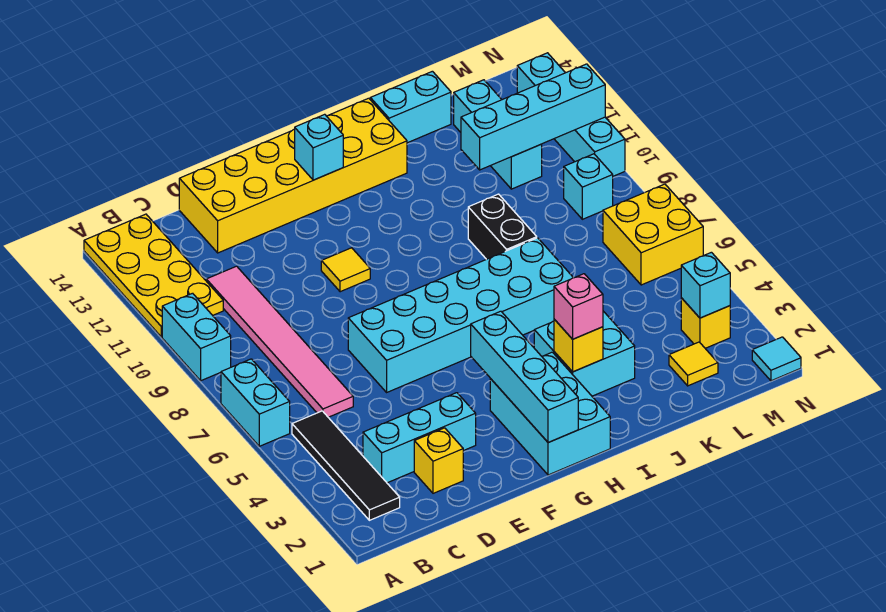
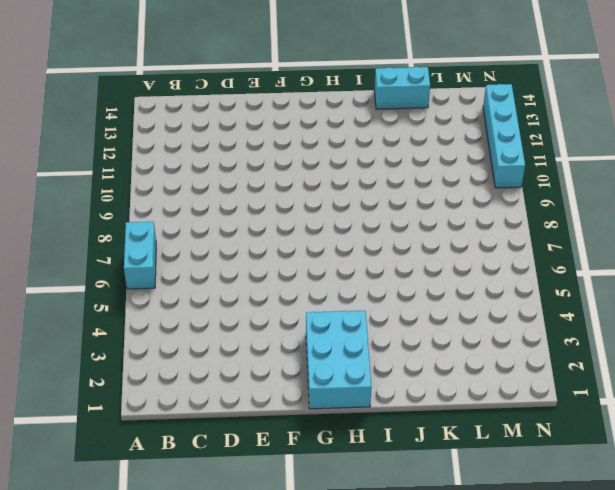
none -> cyan 1x2 brick [162,293,231,381]
none -> yellow 2x4 plate [84,214,223,337]
none -> black 1x4 tile [292,411,400,520]

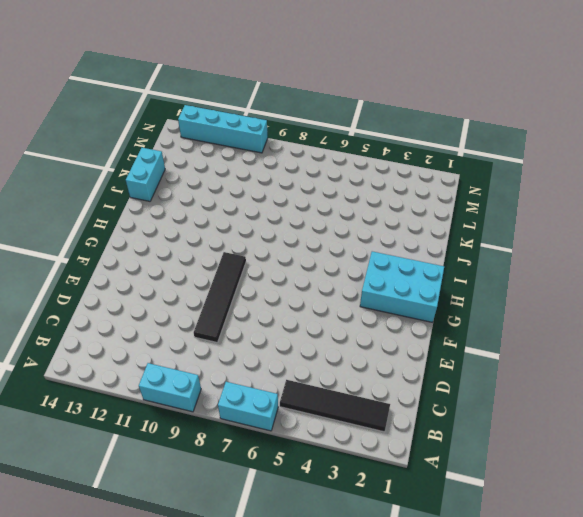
black 1x4 tile [194,252,246,342] -> none
none -> yellow 2x4 plate [84,214,223,337]
none -> cyan 1x3 brick [363,393,476,483]
none -> pink 1x6 tile [206,266,353,417]

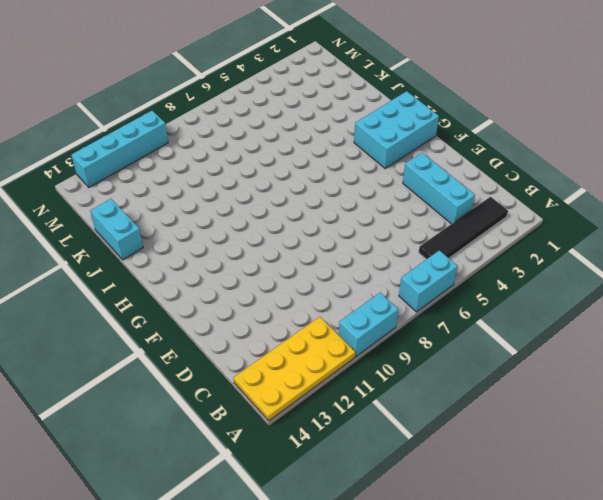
none -> pink 1x6 tile [206,266,353,417]
none -> yellow 1x1 brick [414,428,463,493]
none -> yellow 2x6 brick [179,98,407,253]

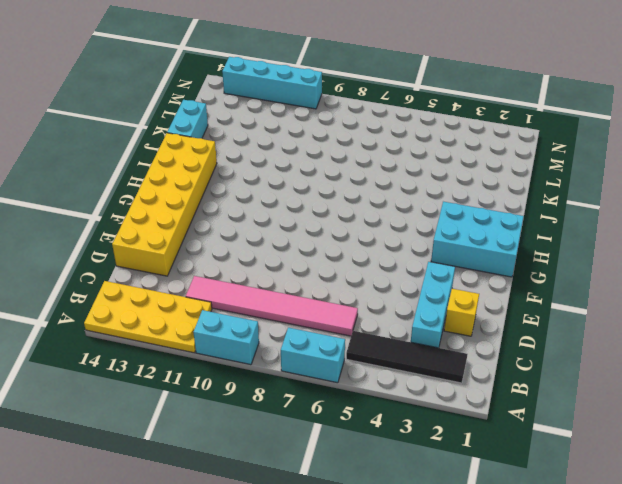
none -> cyan 2x6 brick [348,238,573,392]
none -> yellow 1x1 tile [321,248,370,292]
none -> cyan 2x2 brick [534,311,635,396]

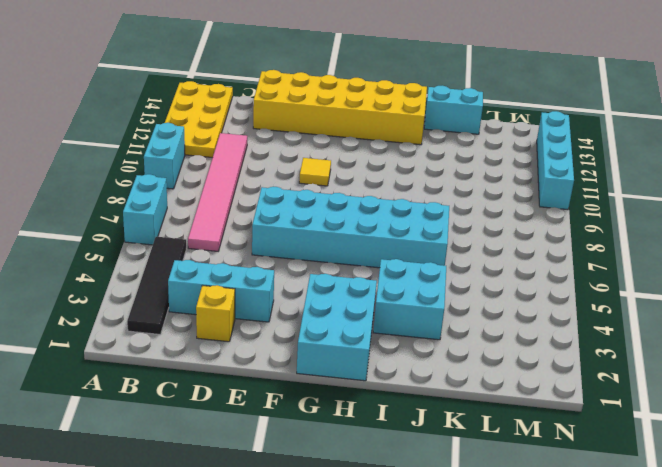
none -> black 1x2 brick [468,194,537,259]
none -> yellow 1x1 tile [669,342,718,386]
none -> cyan 1x3 brick [454,80,542,189]

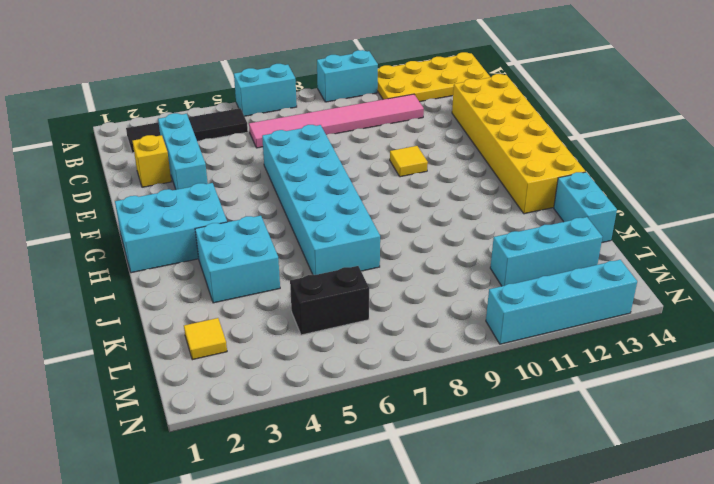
black 1x2 brick [290,266,369,335] -> black 1x2 brick moved to [468,194,537,259]
none -> yellow 1x1 brick [681,298,730,348]
none -> yellow 2x2 brick [603,184,703,285]
none -> cyan 1x1 brick [564,154,613,219]

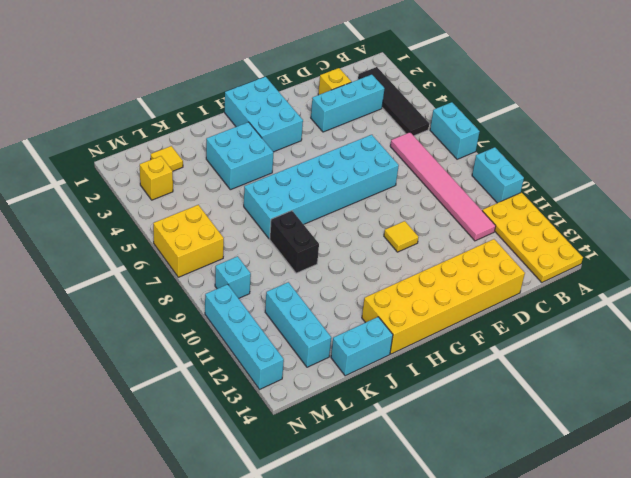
none -> cyan 1x1 tile [752,337,801,381]
none -> cyan 1x4 brick [471,311,578,443]
none -> cyan 1x1 brick [295,114,343,180]

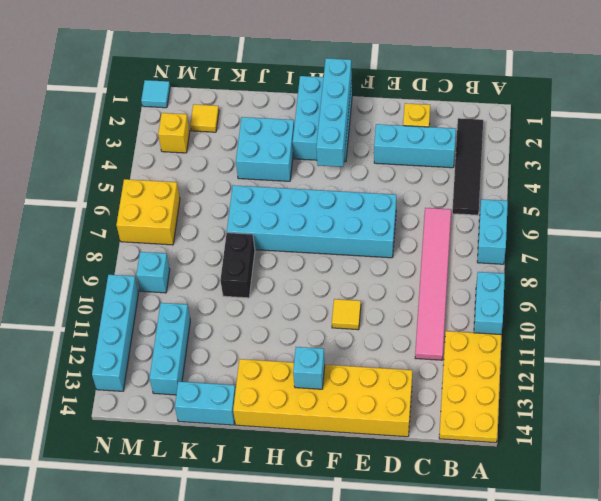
none -> yellow 1x1 brick [554,319,603,372]
none -> cyan 1x4 brick [461,64,605,170]
none -> cyan 1x1 brick [681,252,730,318]

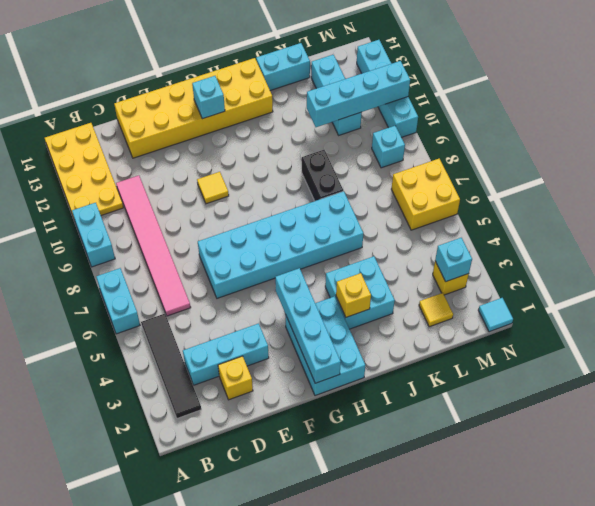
none -> pink 1x1 brick [554,274,603,339]

